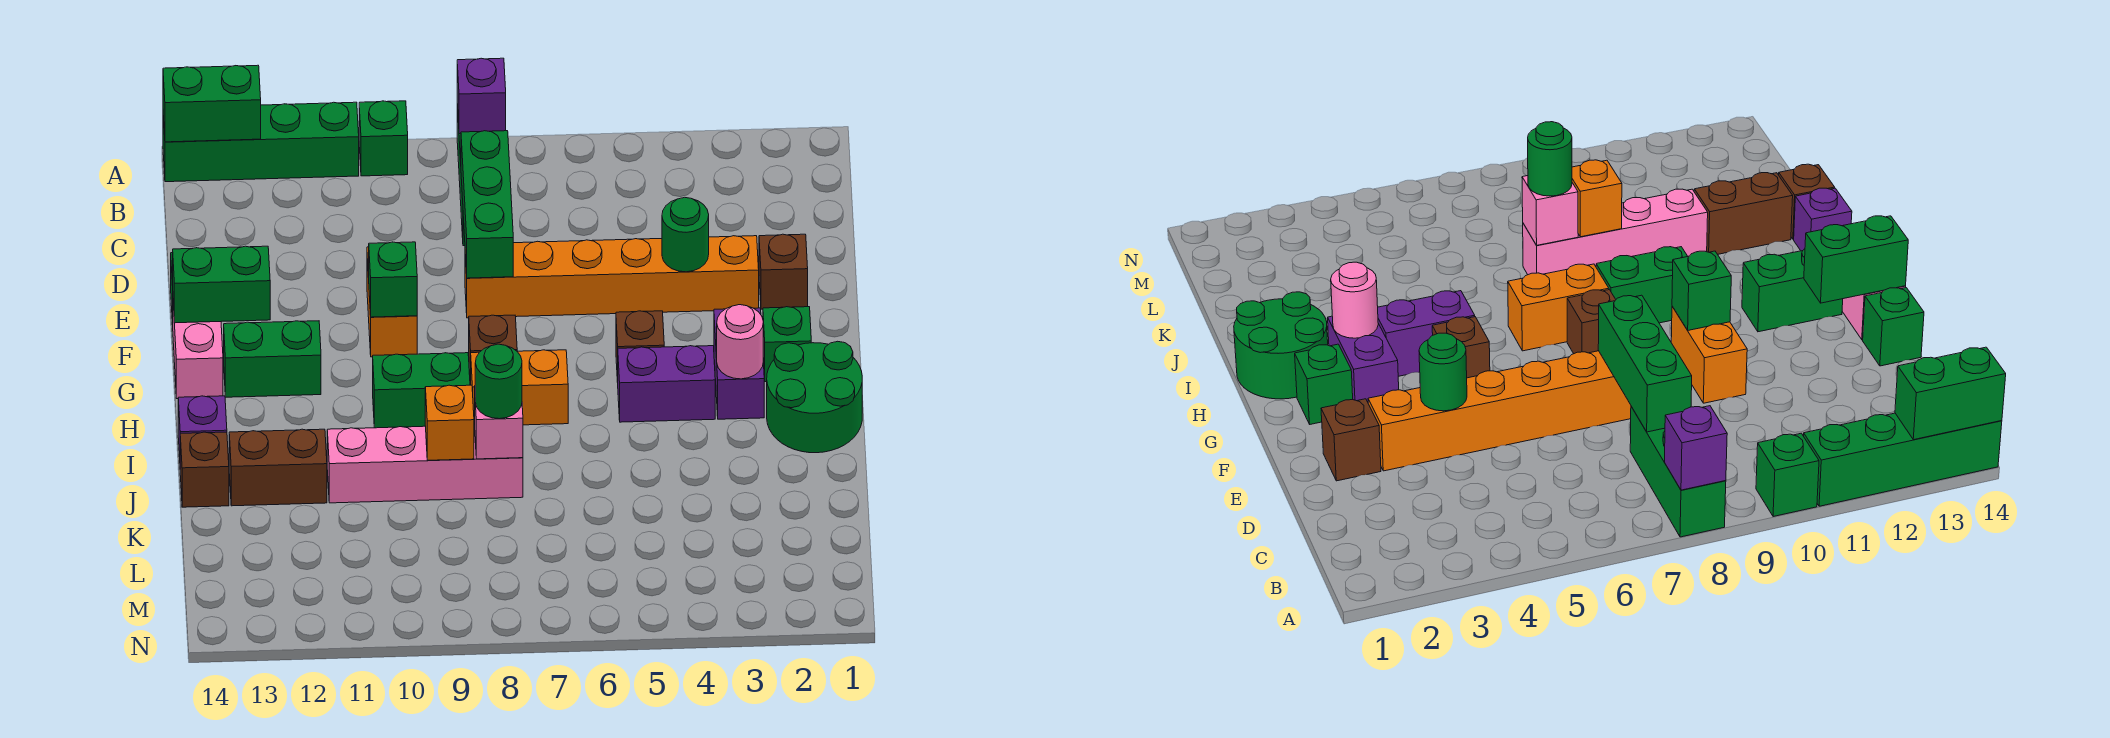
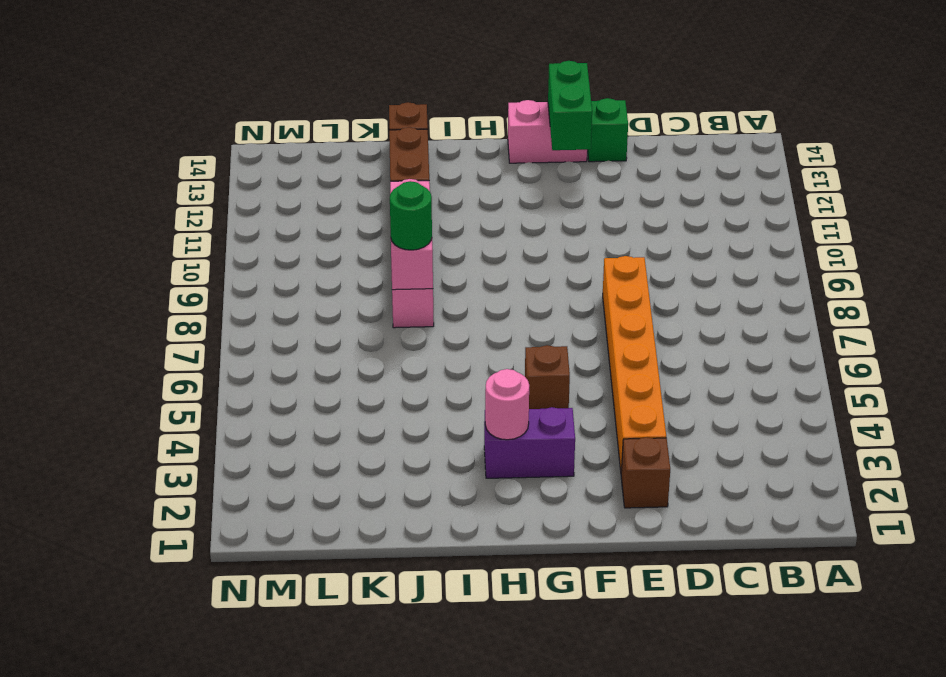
none -> green 1x3 brick [1630,407,1726,537]
none -> green 1x1 brick [359,101,408,176]
none -> green 1x4 brick [163,102,359,182]
none -> orange 1x2 brick [367,247,417,357]

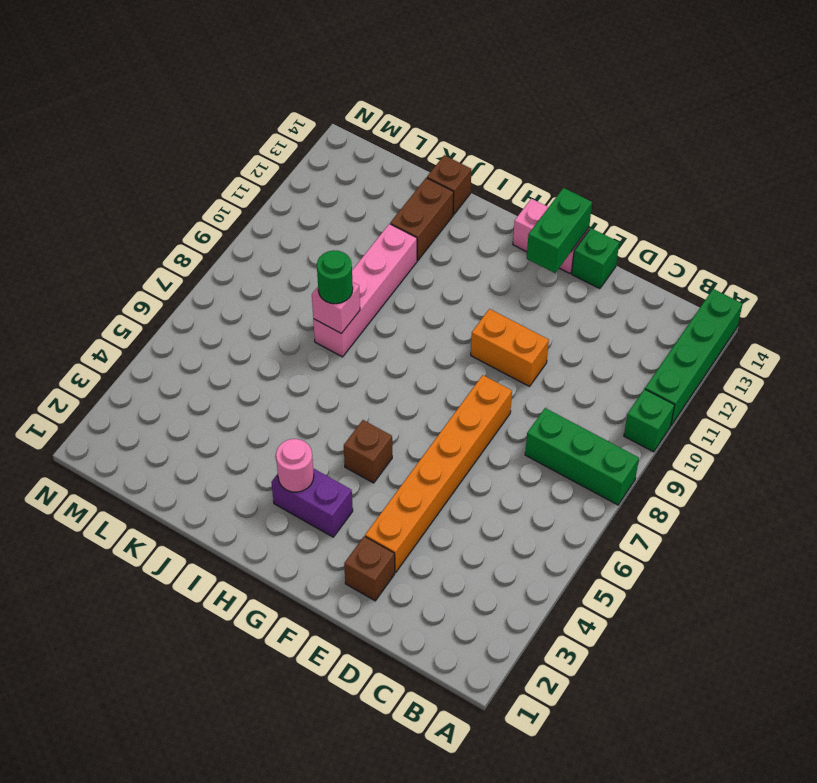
none -> green 1x1 brick [763,307,811,382]
none -> brown 1x1 brick [469,315,517,385]
none -> green 1x2 brick [224,321,321,397]
none -> green 2x2 round brick [767,341,862,453]

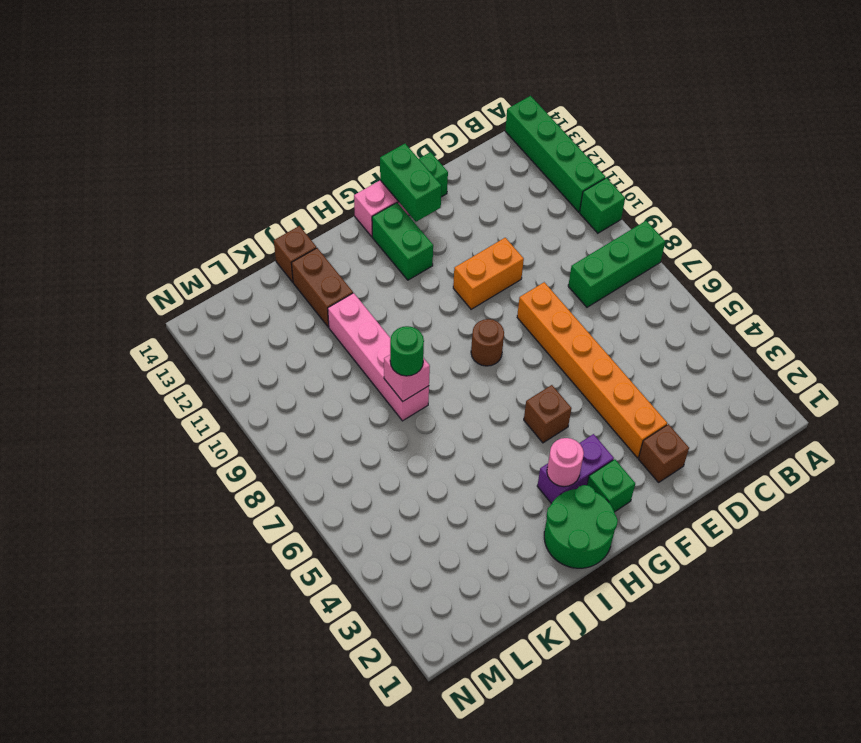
brown 1x1 round brick [471,319,504,366] -> brown 1x1 brick [469,315,517,385]
none -> purple 1x2 brick [618,346,715,422]
none -> orange 1x2 brick [471,350,568,425]
none -> green 1x2 brick [373,353,470,428]
none -> purple 1x1 brick [178,396,227,457]

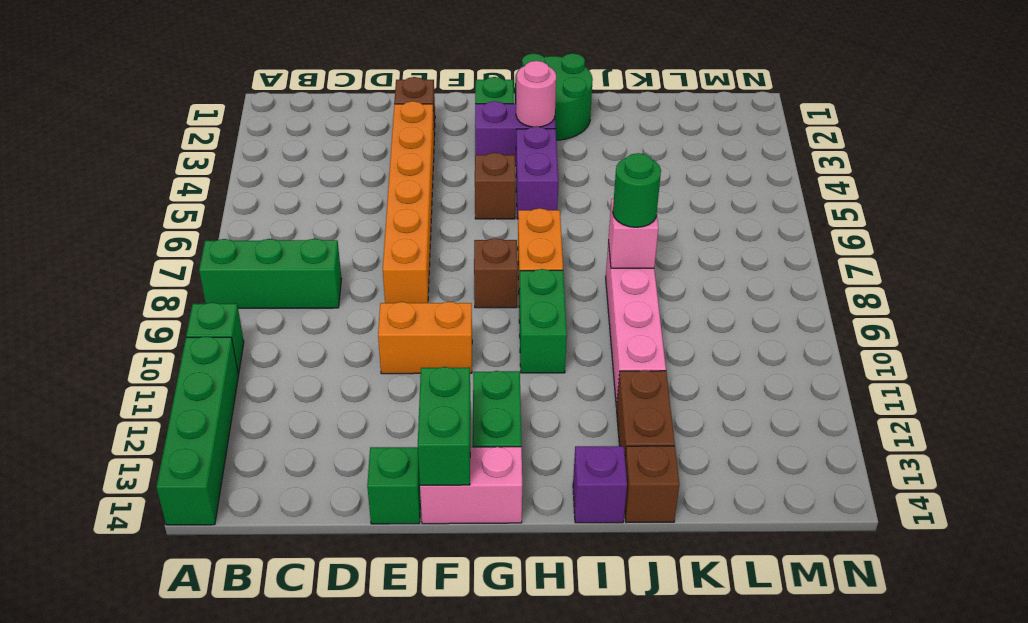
none -> purple 1x1 brick [457,58,506,134]
none -> green 1x2 brick [163,65,261,142]
none -> green 1x3 brick [461,131,513,278]
none -> green 1x1 round brick [662,197,709,272]

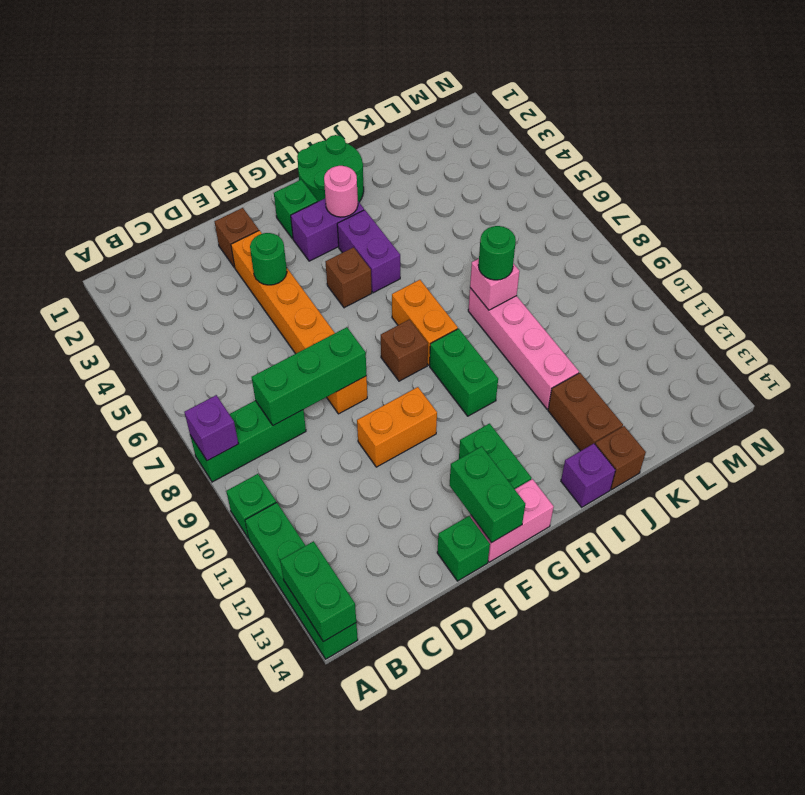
none -> green 1x1 brick [369,242,417,317]
none -> orange 1x1 brick [425,385,474,460]

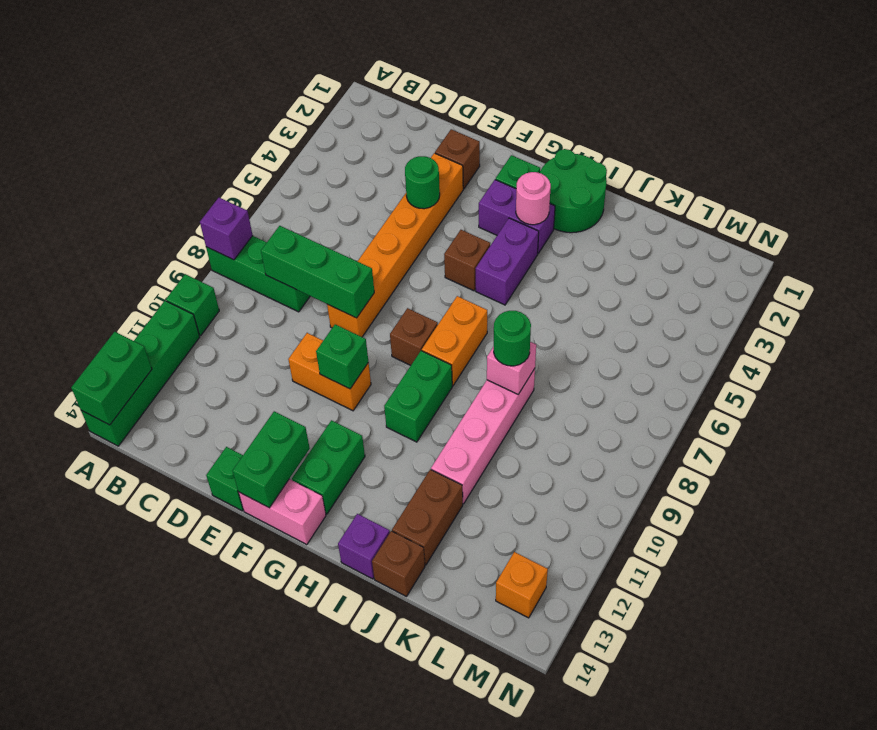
orange 1x1 brick [496,552,548,618] -> orange 1x1 brick moved to [425,385,474,460]

